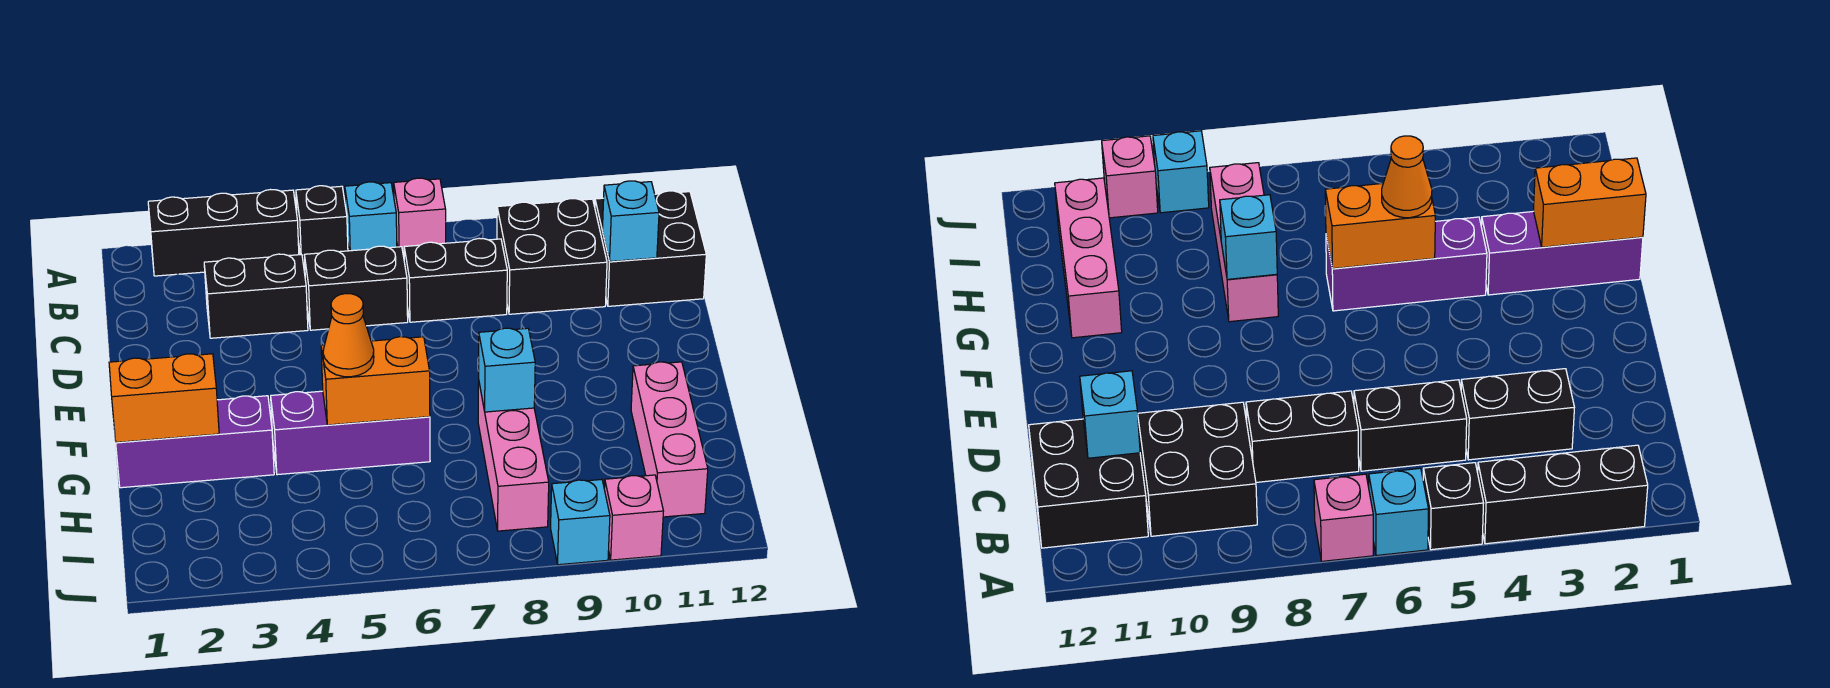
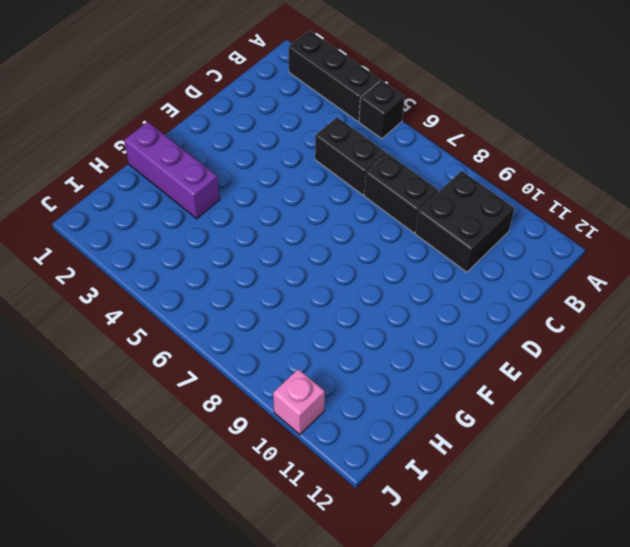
none -> cyan 1x1 brick [345,182,397,251]
none -> pink 1x1 brick [394,178,446,257]
none -> black 2x2 brick [595,191,706,306]

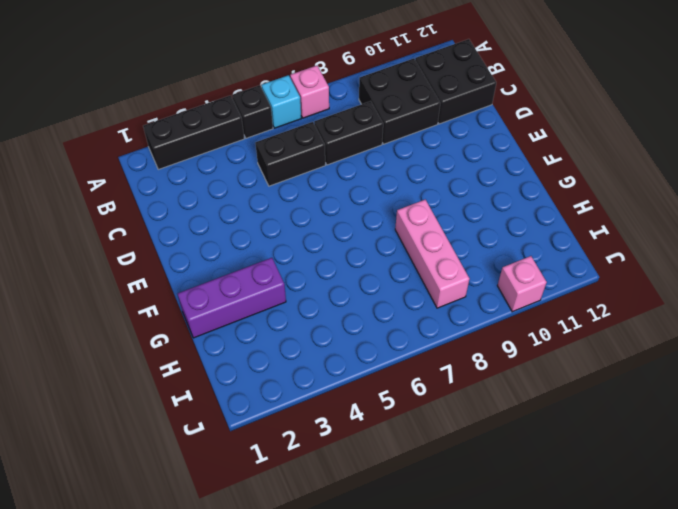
none -> black 1x2 brick [204,254,308,338]
none -> purple 1x3 brick [271,391,430,475]
none -> pink 1x3 brick [631,362,708,517]

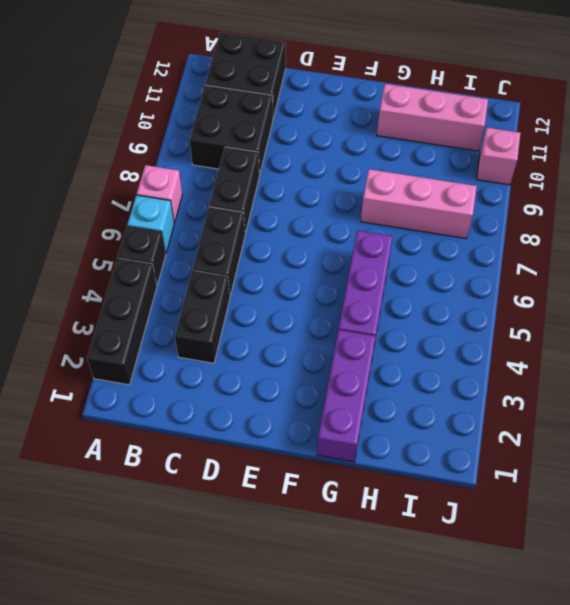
none -> cyan 1x1 brick [551,479,610,565]
none -> cyan 1x1 brick [602,181,659,262]
none -> orange 1x2 brick [109,354,219,442]

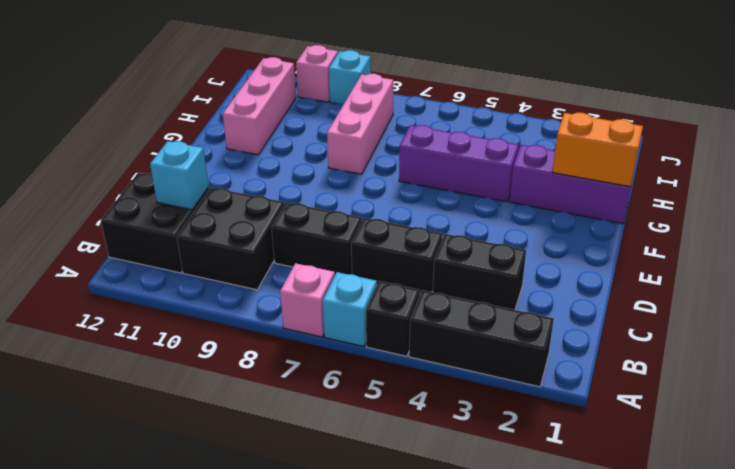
none -> orange 1x2 brick [321,337,430,425]
none -> cyan 1x1 brick [479,328,535,412]
none -> orange 1x1 cone [323,294,374,377]

